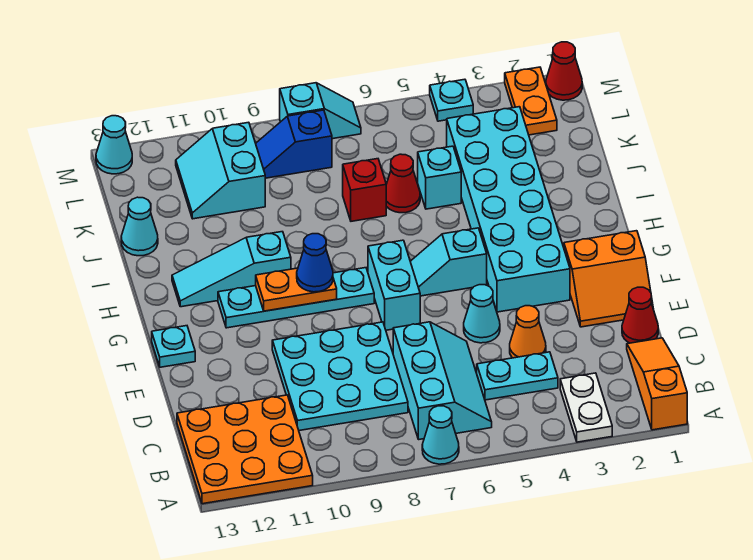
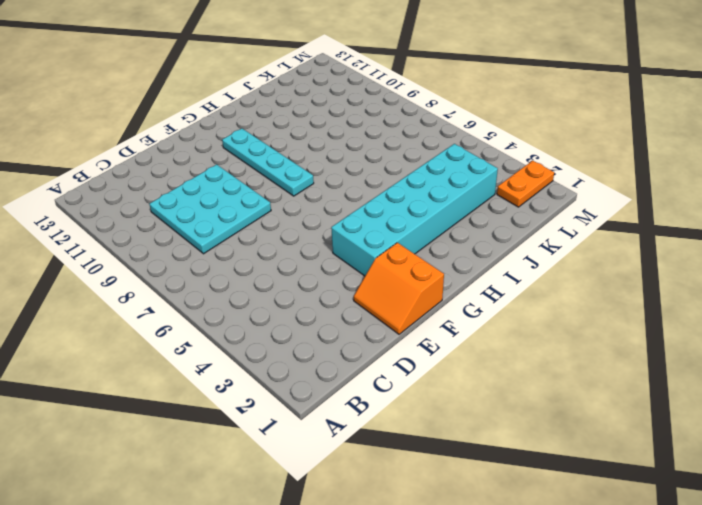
none -> orange 1x3 slope [627,338,687,430]
none -> white 1x2 plate [560,373,612,442]
none -> cyan 1x1 cone [422,406,459,464]
none -> orange 3x3 plate [177,395,313,504]

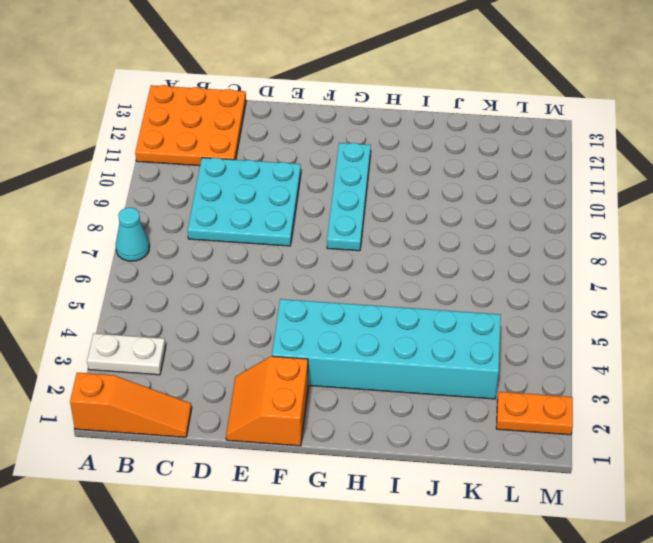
none -> cyan 2x3 slope [393,322,492,439]
none -> cyan 1x2 plate [477,352,558,400]
none -> red 1x1 cone [622,287,658,343]
none -> orange 1x1 cone [510,306,546,358]

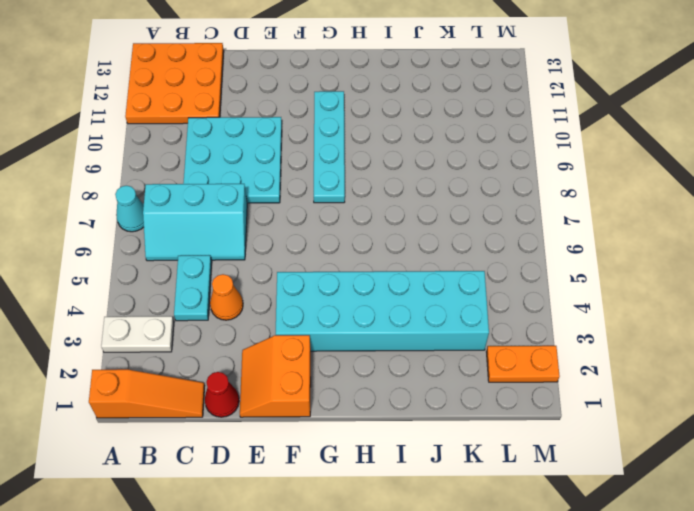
none -> cyan 1x1 cone [464,285,500,343]
none -> cyan 1x2 brick [368,240,420,330]
none -> cyan 1x1 plate [152,326,195,367]
none -> cyan 1x2 slope [410,228,487,296]

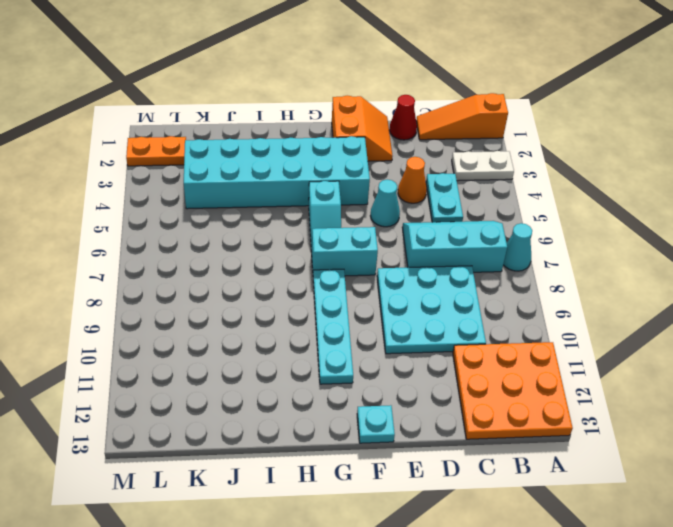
none -> cyan 1x3 slope [172,232,291,307]
none -> cyan 1x1 brick [418,146,461,209]
none -> red 1x1 cone [386,154,420,213]
none -> red 1x1 brick [343,159,386,221]

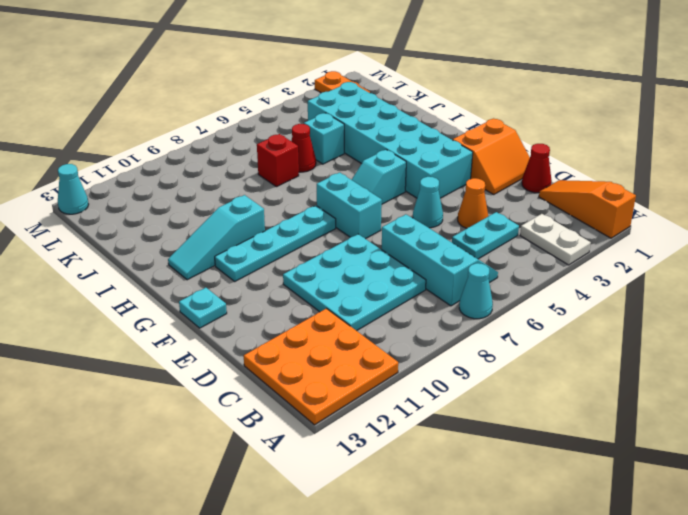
none -> cyan 1x1 cone [121,197,158,256]
none -> cyan 2x2 slope [176,122,265,219]
none -> blue 1x2 slope [256,110,332,178]
none -> red 1x1 cone [546,42,582,100]

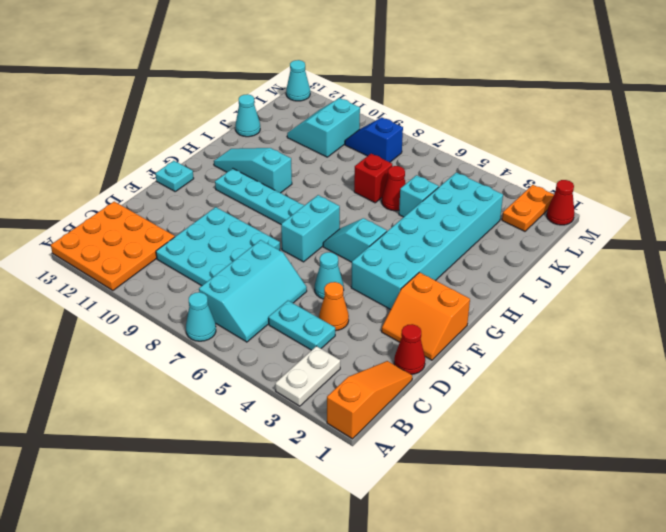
none -> cyan 1x1 plate [430,79,473,121]
none -> cyan 1x2 slope [280,83,361,139]
none -> orange 1x2 plate [256,268,337,311]
none -> blue 1x1 cone [297,234,333,292]

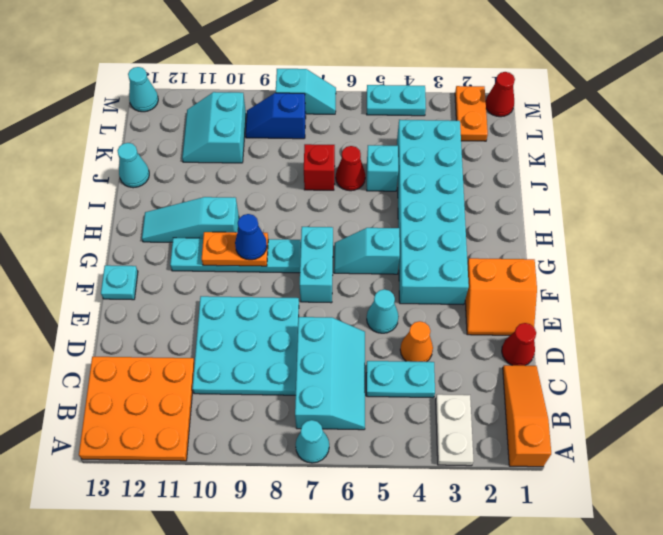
cyan 1x2 plate [367,85,426,116] -> cyan 1x1 plate [430,79,473,121]

